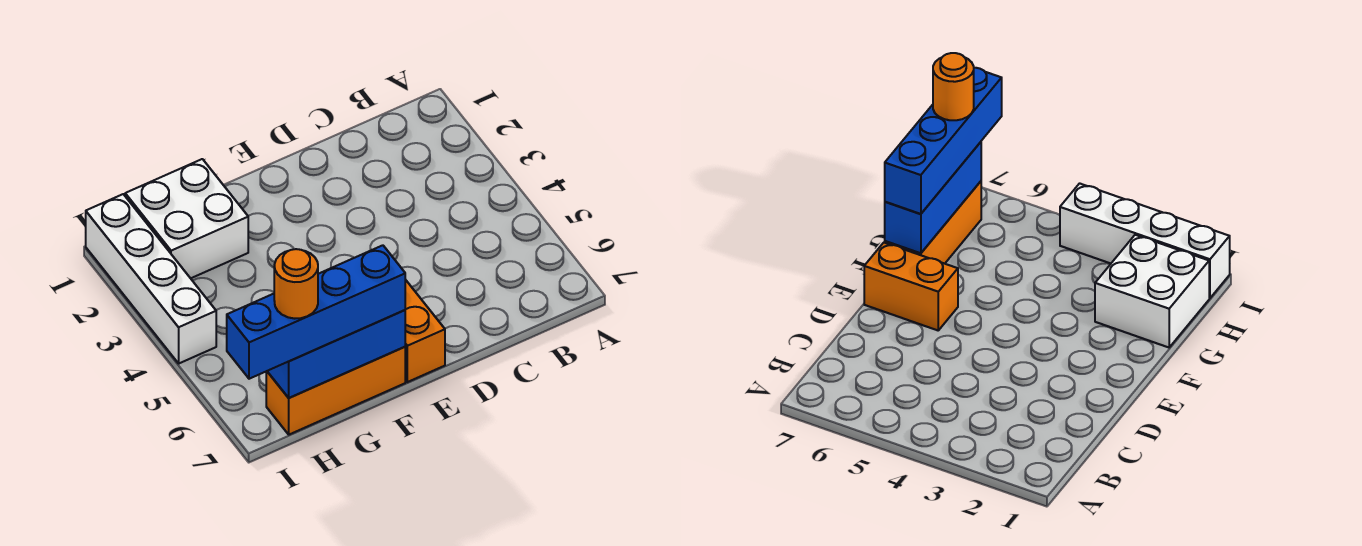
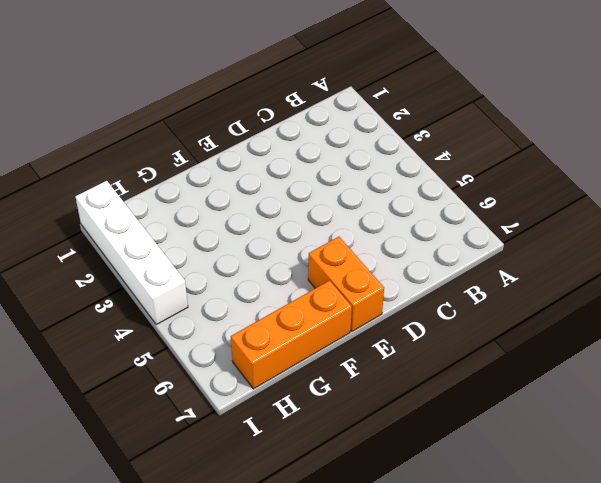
none -> white 2x2 brick [125,159,248,278]
none -> blue 1x3 brick [267,310,405,398]

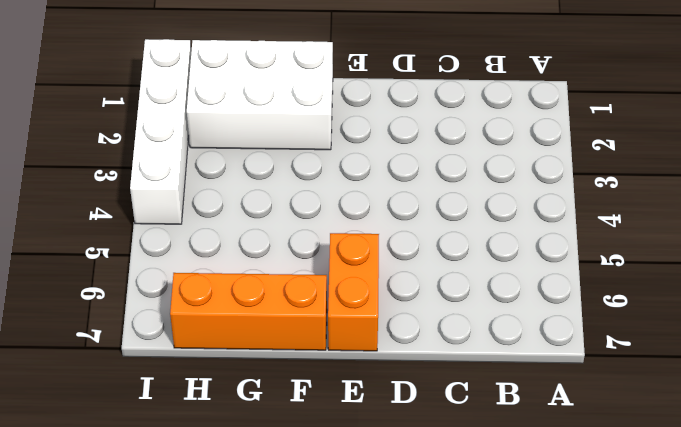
white 2x3 brick [187,40,333,150] -> white 2x2 brick [125,159,248,278]
none -> blue 1x3 brick [267,310,405,398]
none -> blue 1x4 brick [227,245,405,379]

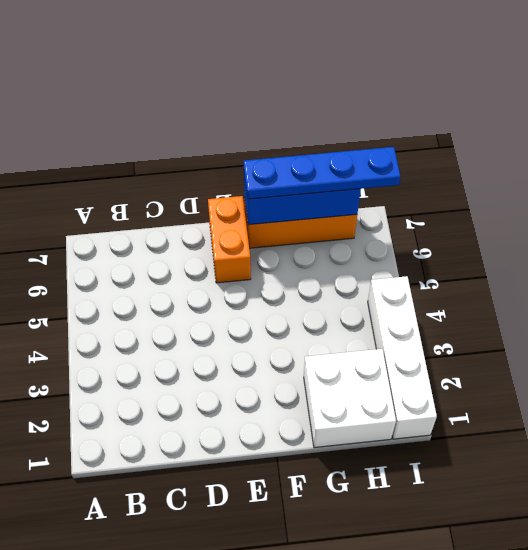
blue 1x4 plate [244,147,400,199] -> blue 1x4 brick [227,245,405,379]
none -> orange 1x1 round brick [274,249,318,319]

